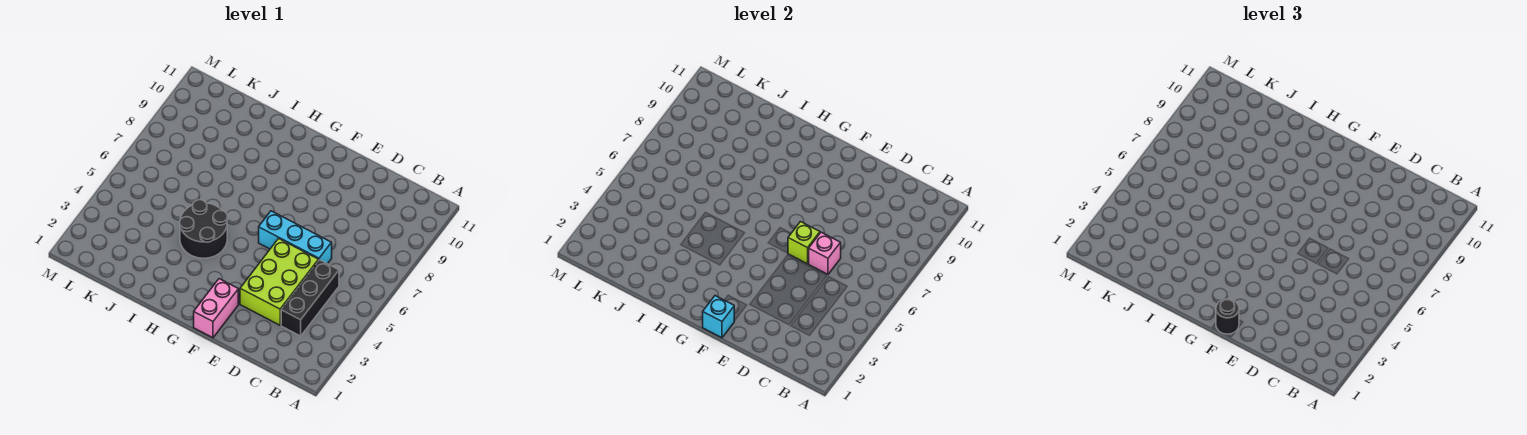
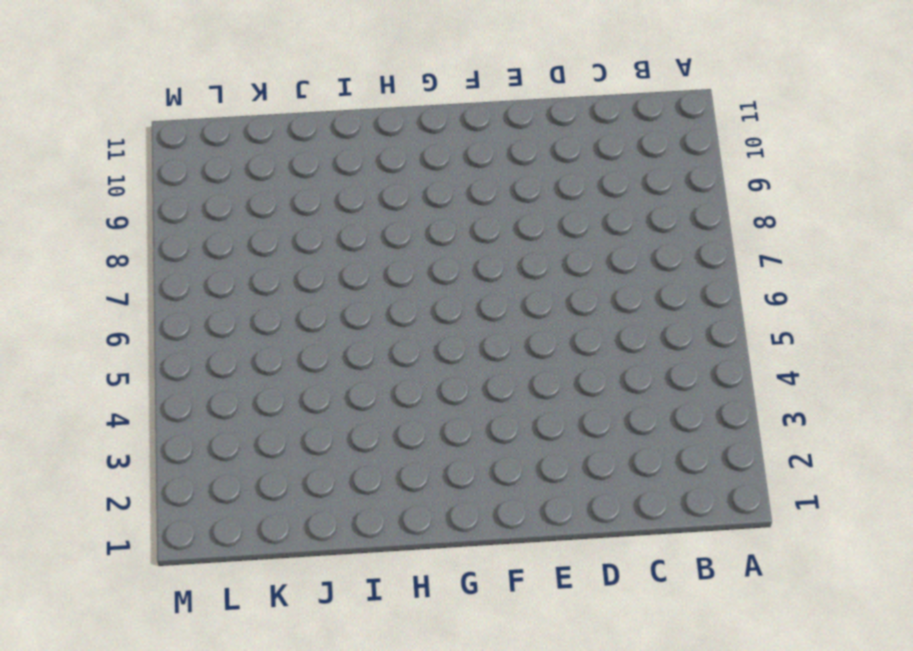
none -> black 1x3 brick [281,260,339,336]
none -> lime 2x3 brick [240,239,319,325]

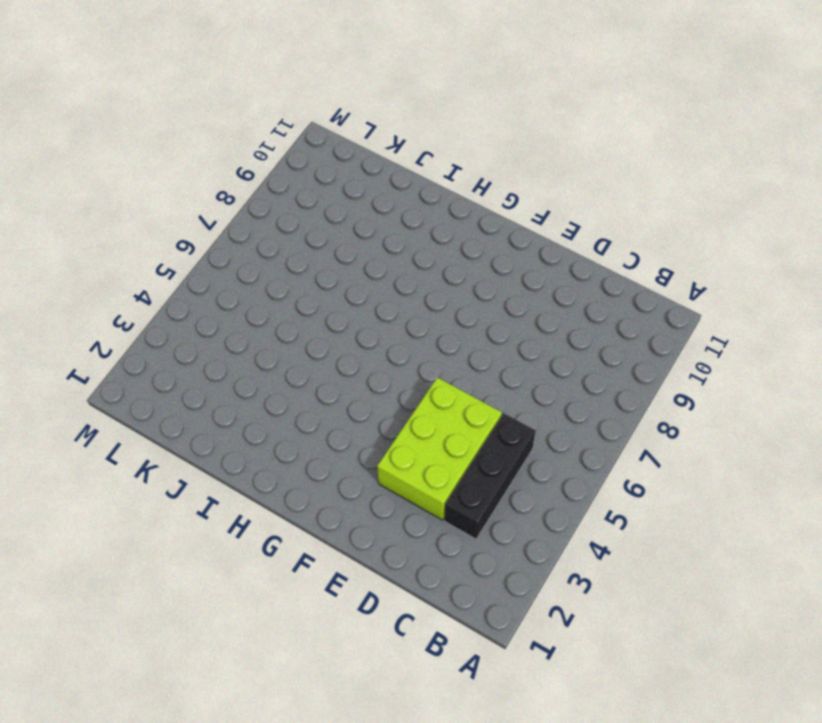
none -> cyan 1x3 brick [259,211,332,264]
none -> pink 1x2 brick [194,279,238,338]

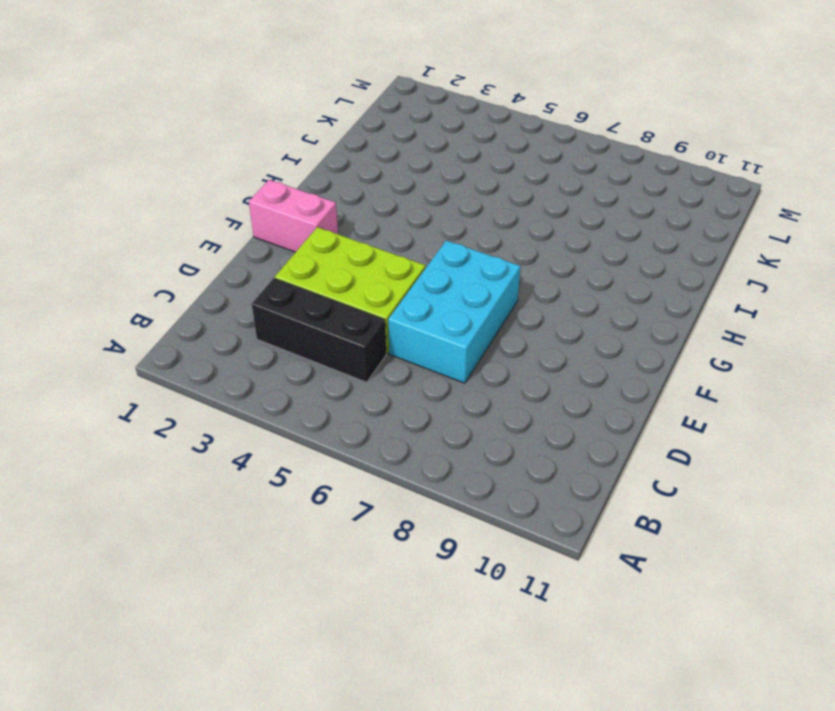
cyan 2x3 brick [388,240,521,383] -> cyan 1x3 brick [259,211,332,264]
none -> black 2x2 round brick [180,200,228,258]
none -> pink 1x1 brick [809,232,841,274]

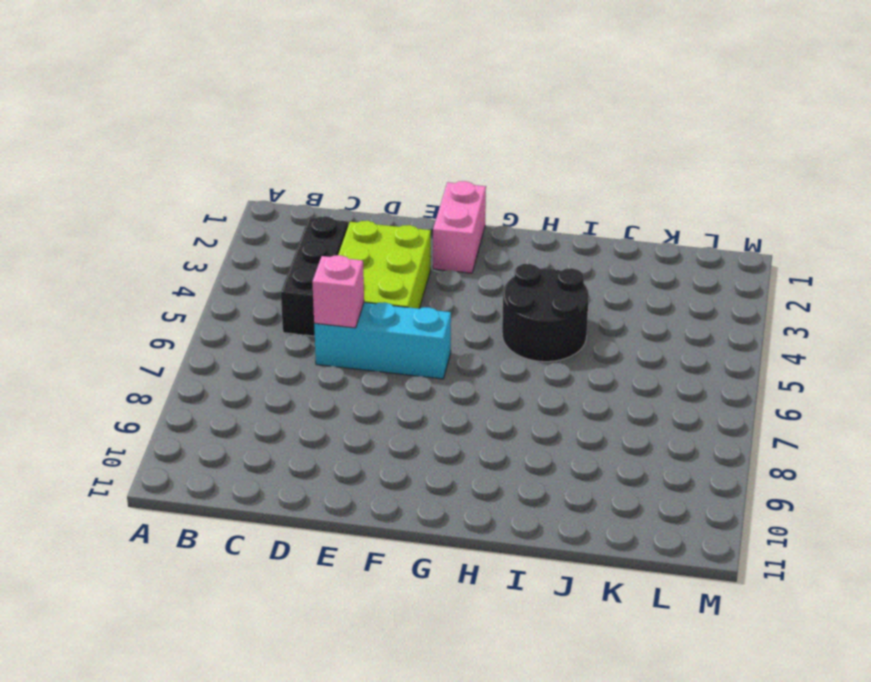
none -> lime 1x1 brick [788,222,820,264]
none -> cyan 1x1 brick [703,296,734,338]

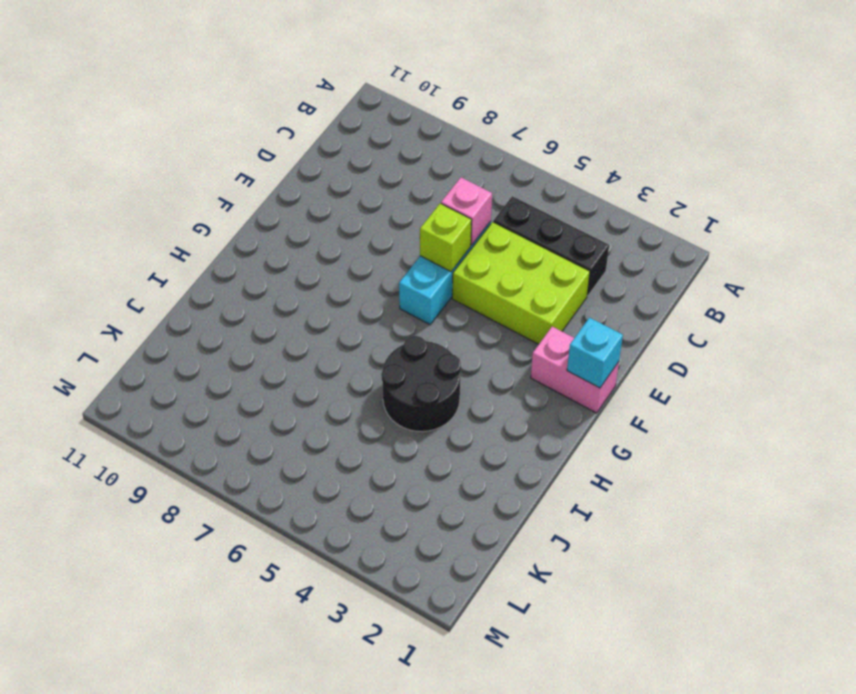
none -> black 1x1 round brick [1216,299,1239,334]

